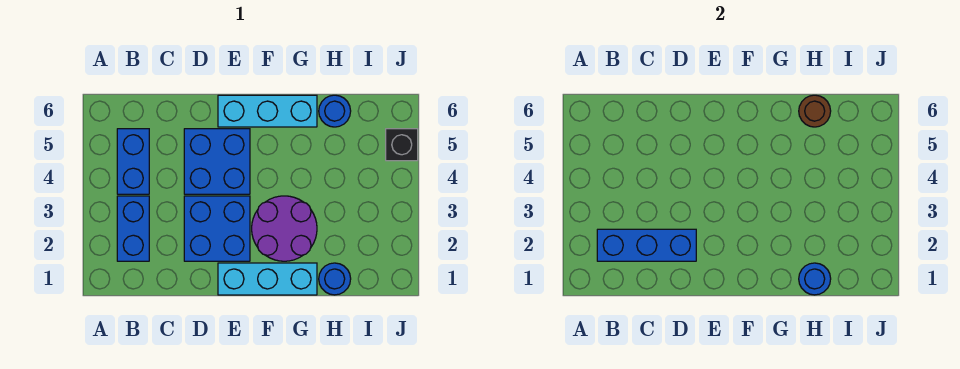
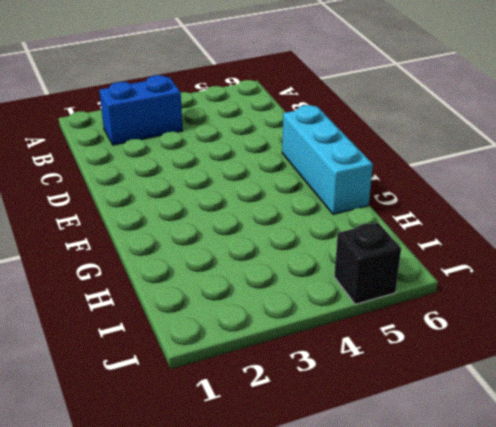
none -> blue 1x2 brick [117,129,149,194]
none -> blue 2x2 brick [184,196,250,261]
none -> blue 2x2 brick [184,129,250,194]

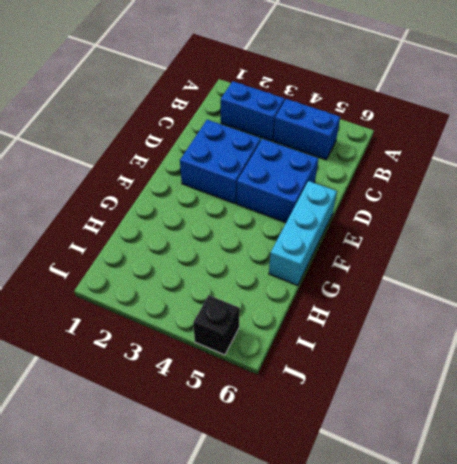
none -> cyan 1x3 brick [218,263,317,295]
none -> purple 2x2 round brick [252,196,317,261]
none -> blue 1x1 round brick [319,263,351,295]

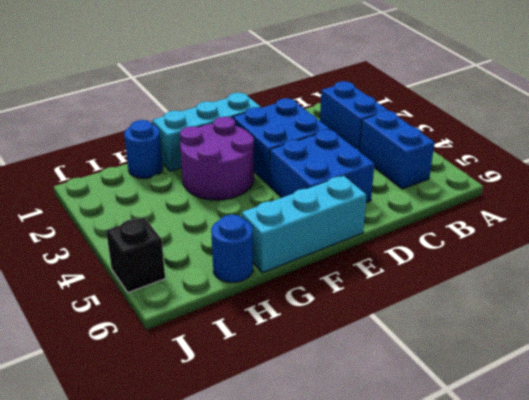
none -> blue 1x3 brick [597,229,696,261]
none -> blue 1x1 round brick [799,263,831,295]
none -> brown 1x1 round brick [799,95,831,127]

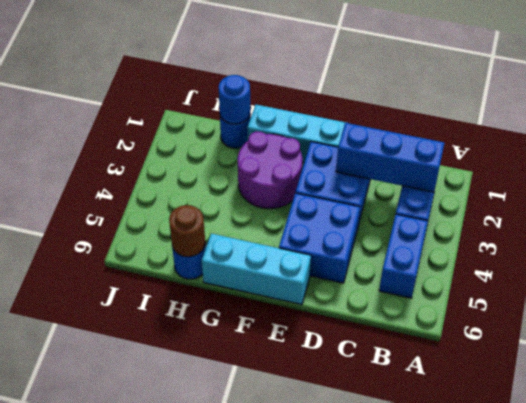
none -> black 1x1 brick [386,129,418,161]

